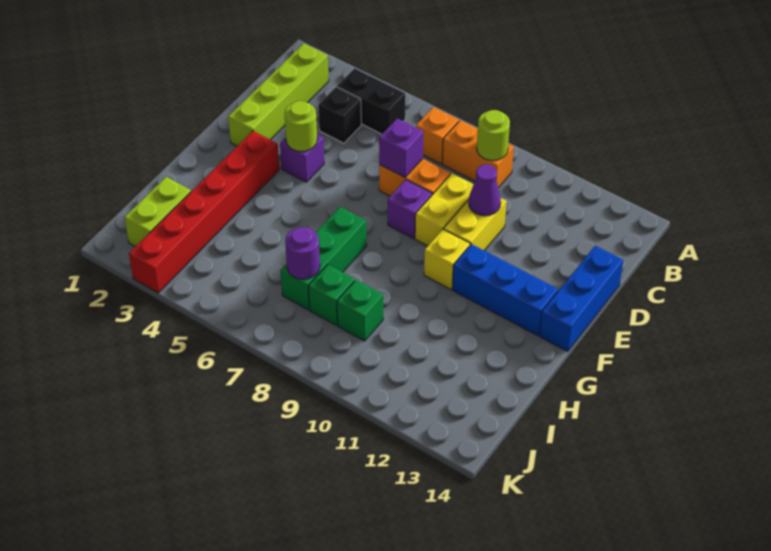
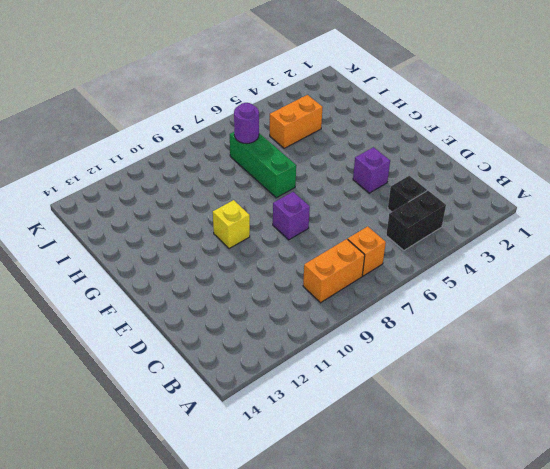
orange 1x2 brick [270,95,323,148] -> orange 1x2 brick moved to [379,159,450,196]
none -> lime 1x4 brick [228,43,329,146]
none -> yellow 1x2 brick [415,174,474,246]
none -> yellow 1x2 brick [444,198,507,250]

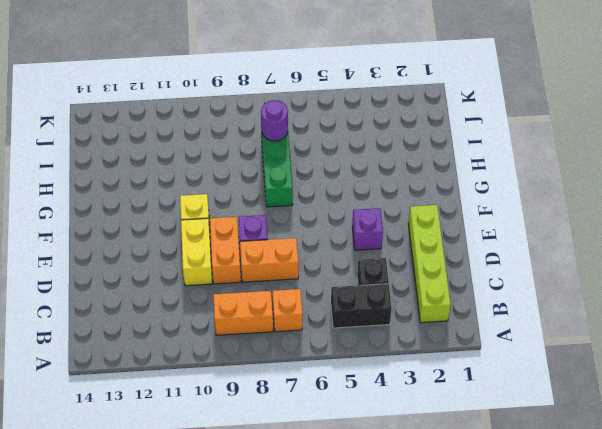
orange 1x2 brick [210,217,241,284] -> yellow 1x2 brick [415,174,474,246]
none -> blue 1x3 brick [539,246,623,351]
none -> red 1x6 brick [129,131,279,293]
none -> blue 1x3 brick [452,244,558,336]

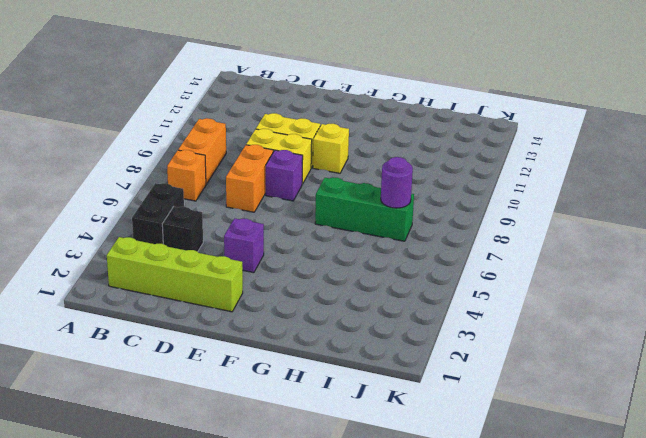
none -> blue 1x3 brick [539,246,623,351]
none -> red 1x6 brick [129,131,279,293]
none -> blue 1x3 brick [452,244,558,336]

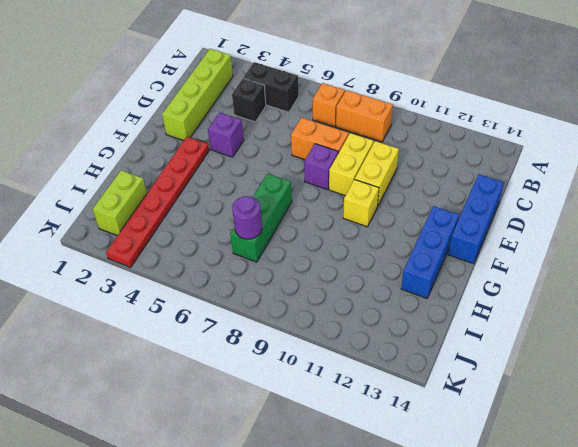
red 1x6 plate [106,137,209,267] -> red 1x6 brick [129,131,279,293]
blue 1x3 brick [401,206,459,298] -> blue 1x3 brick turned to [452,244,558,336]
none -> green 1x1 brick [309,265,355,325]
none -> green 1x1 brick [337,280,383,341]
none -> lime 1x1 round brick [477,110,510,160]

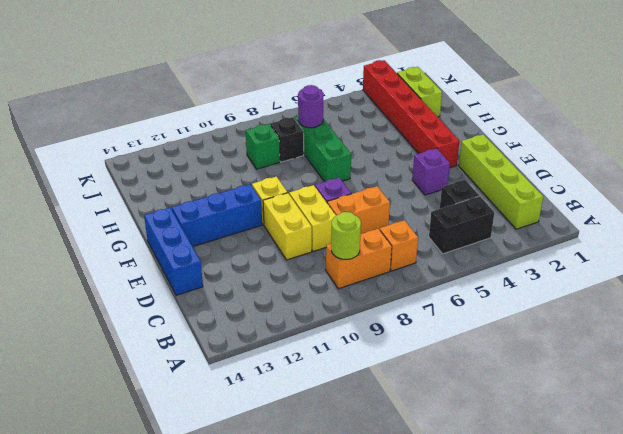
black 1x1 brick [270,117,304,162] -> green 1x1 brick [309,265,355,325]
none -> purple 1x1 brick [379,118,424,177]
none -> purple 1x1 cone [469,164,501,216]
none -> lime 1x1 round brick [284,101,317,151]

